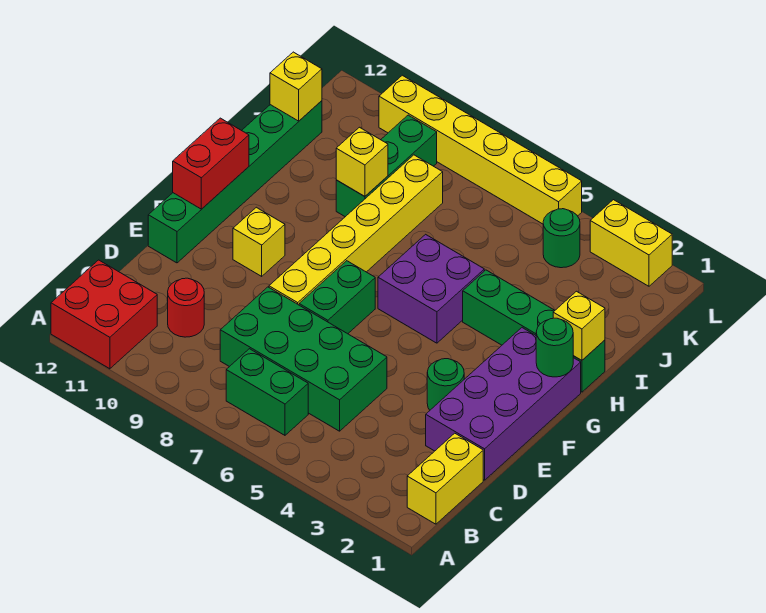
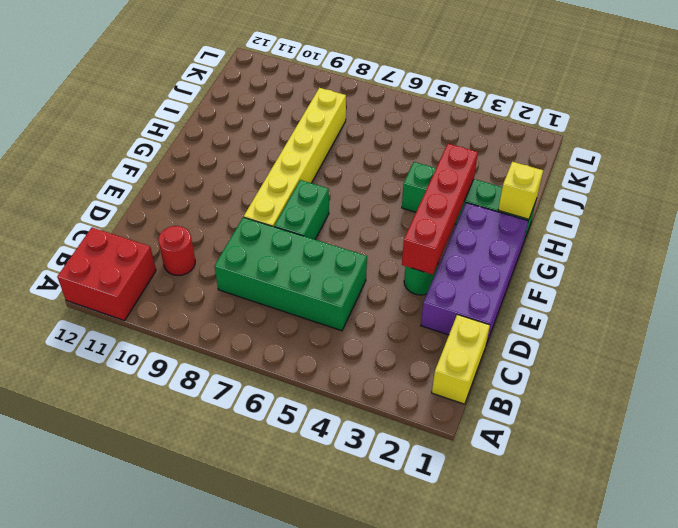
red 1x4 brick [402,144,478,275] -> none
none -> green 1x2 brick [226,349,308,435]
none -> green 1x6 brick [148,101,322,263]
none -> yellow 1x1 brick [233,207,285,276]

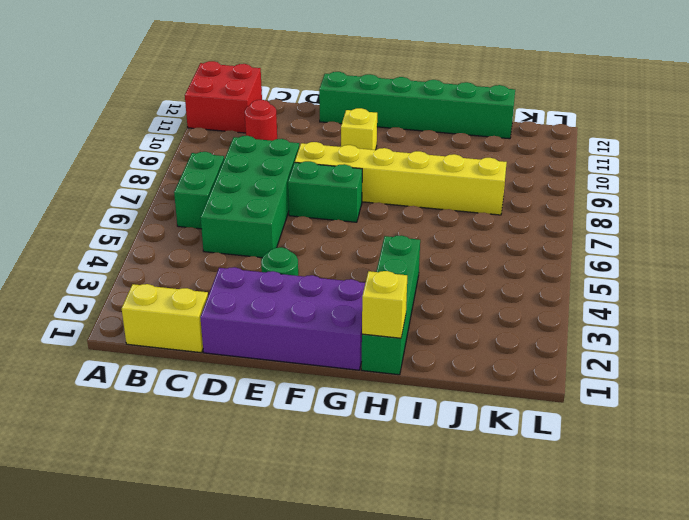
none -> purple 2x2 brick [378,234,484,343]
none -> green 1x3 brick [336,115,437,217]
none -> green 1x1 round brick [543,209,580,268]

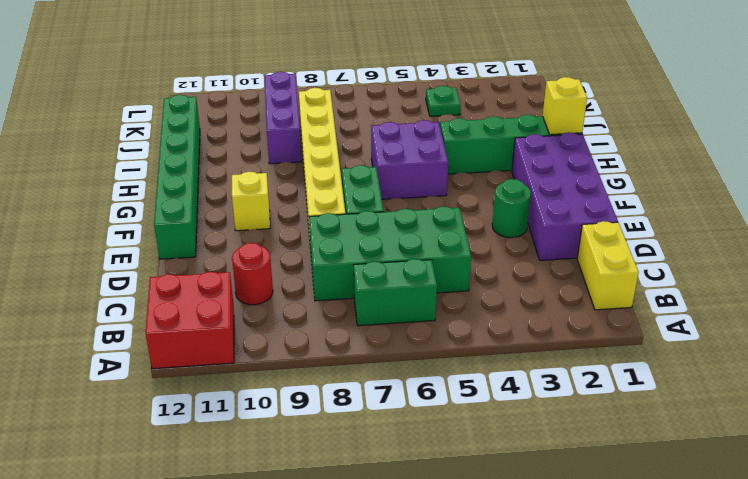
purple 1x3 brick [264,72,302,164] -> green 1x3 brick [336,115,437,217]
green 1x1 plate [426,86,461,116] -> green 1x1 round brick [543,209,580,268]
none -> yellow 1x2 brick [590,200,672,286]
none -> yellow 1x6 brick [379,75,582,224]
none -> red 1x2 brick [173,118,249,209]

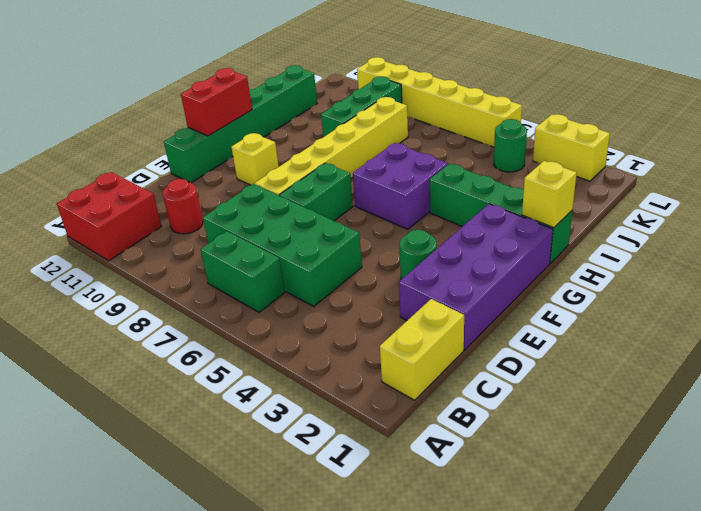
none -> green 1x1 round brick [536,318,573,377]
none -> yellow 1x1 brick [336,127,388,196]
none -> yellow 1x1 brick [270,52,322,121]

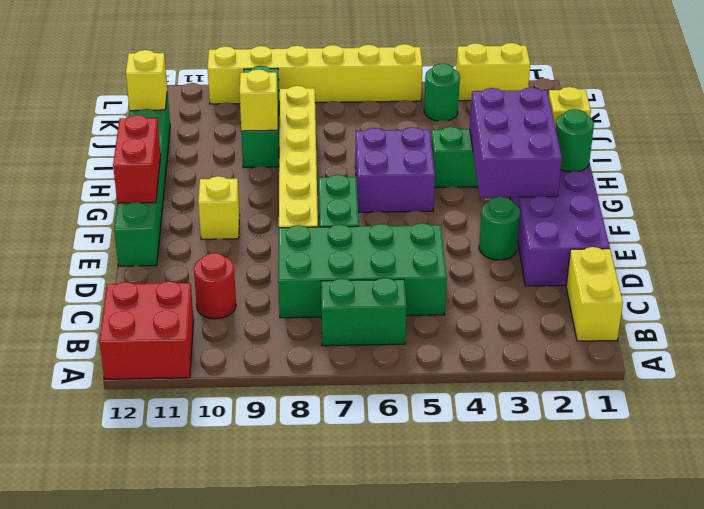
purple 2x3 brick [469,87,562,198] -> none

